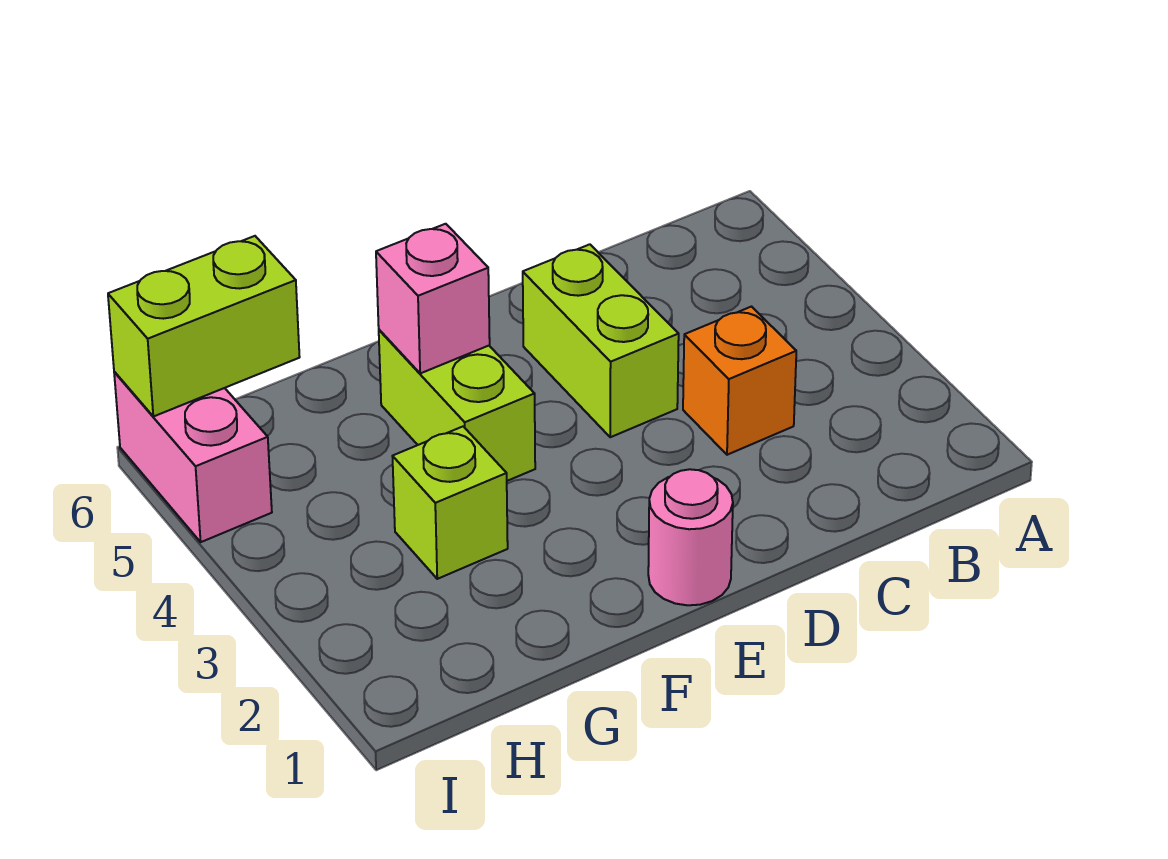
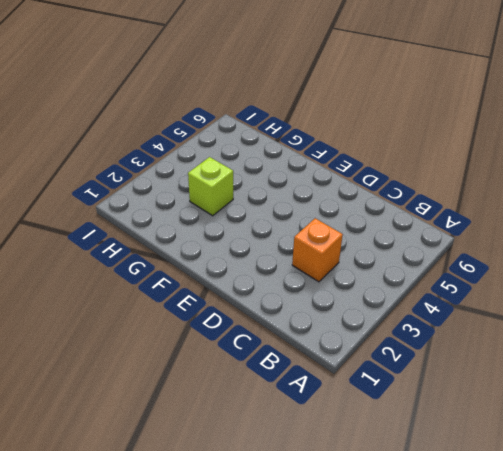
none -> lime 1x2 brick [523,244,679,437]
none -> pink 1x1 round brick [648,469,733,605]

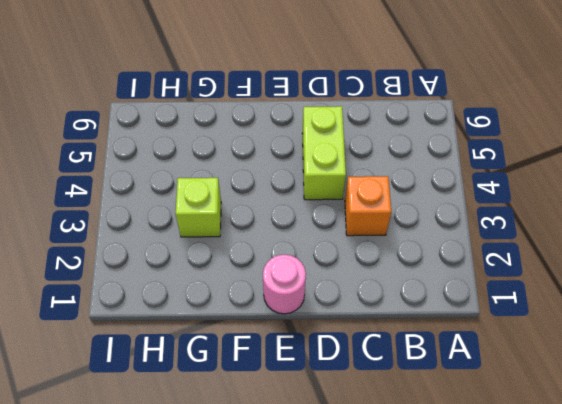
none -> lime 1x2 brick [379,330,535,481]
none -> pink 1x2 brick [114,372,272,542]

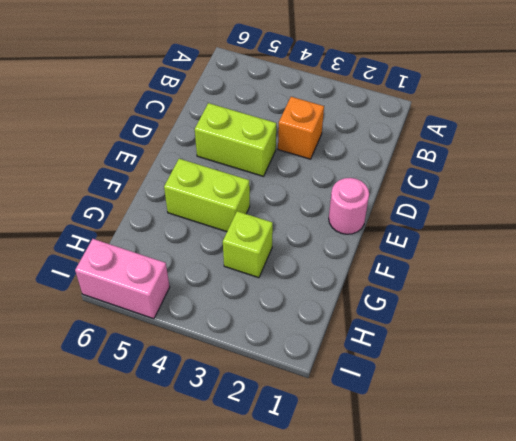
none -> pink 1x1 brick [376,224,490,374]
none -> lime 1x2 brick [108,236,300,417]

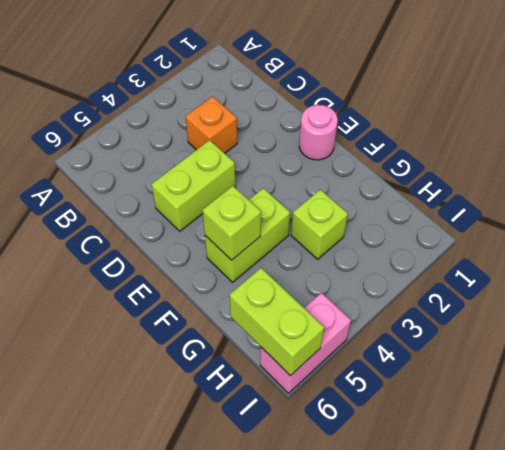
lime 1x1 brick [202,186,261,260] -> pink 1x1 brick [376,224,490,374]

